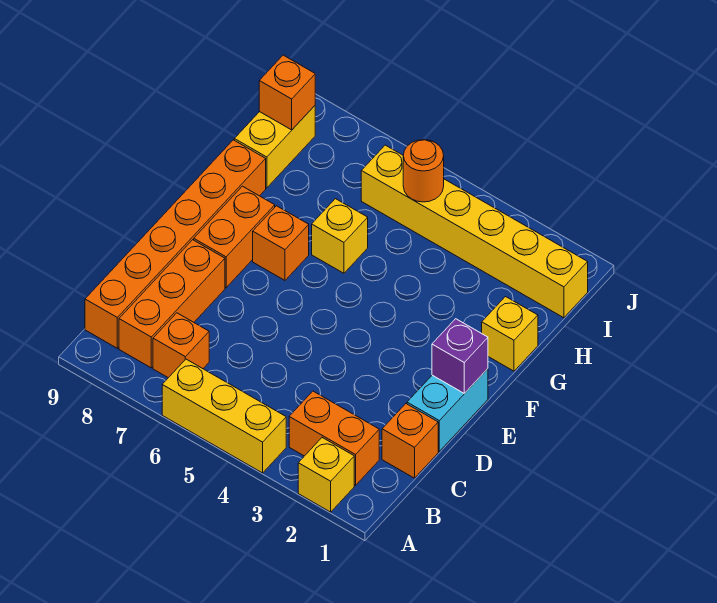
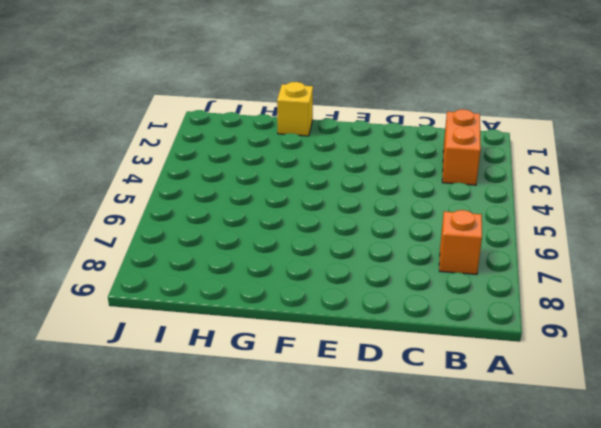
none -> yellow 1x1 brick [298,438,354,512]
none -> yellow 1x3 brick [162,359,286,473]
none -> orange 1x3 brick [119,240,225,368]

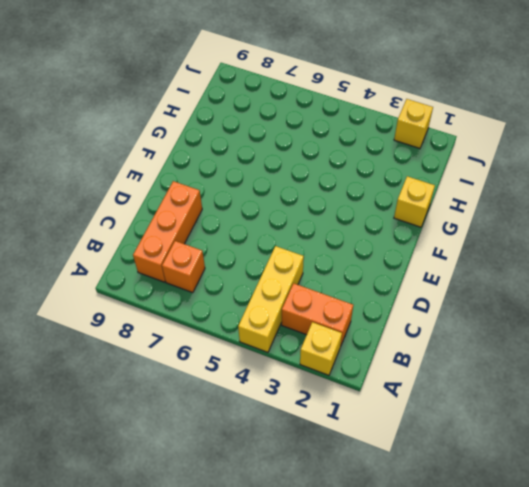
yellow 1x3 brick [238,246,304,352] -> yellow 1x3 brick turned to [162,359,286,473]
yellow 1x1 brick [394,99,433,148] -> yellow 1x1 brick moved to [312,199,368,273]
none -> orange 1x6 brick [85,140,266,348]
none -> orange 1x1 brick [382,404,438,478]
none -> cyan 1x2 brick [407,369,488,451]

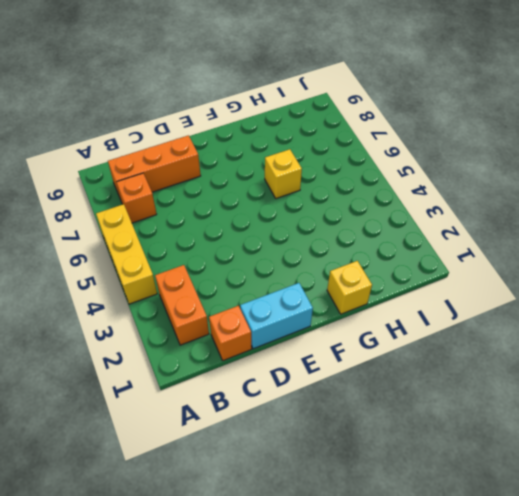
none -> yellow 1x1 brick [298,438,354,512]
none -> orange 1x6 brick [85,140,266,348]
none -> orange 1x2 brick [194,186,275,288]

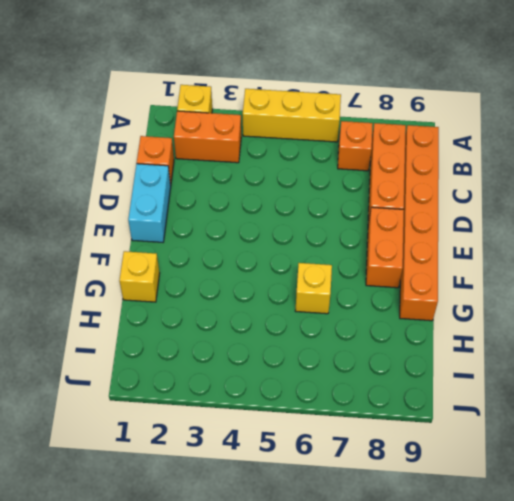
none -> orange 1x1 brick [253,206,309,280]
none -> yellow 1x2 brick [234,106,315,188]
none -> yellow 1x6 brick [361,145,588,318]

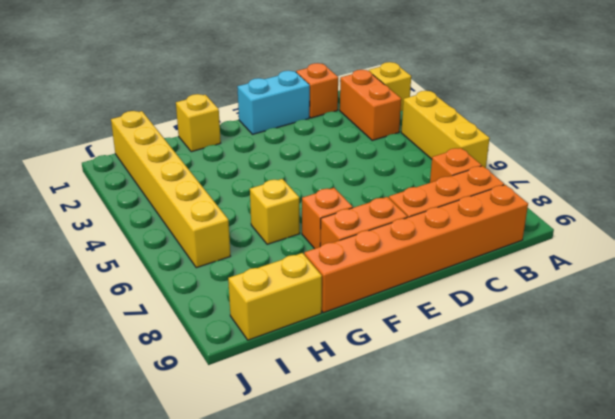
none -> purple 1x1 brick [432,319,488,393]
none -> orange 1x1 round brick [403,140,444,202]
none -> orange 1x1 brick [259,55,315,130]

